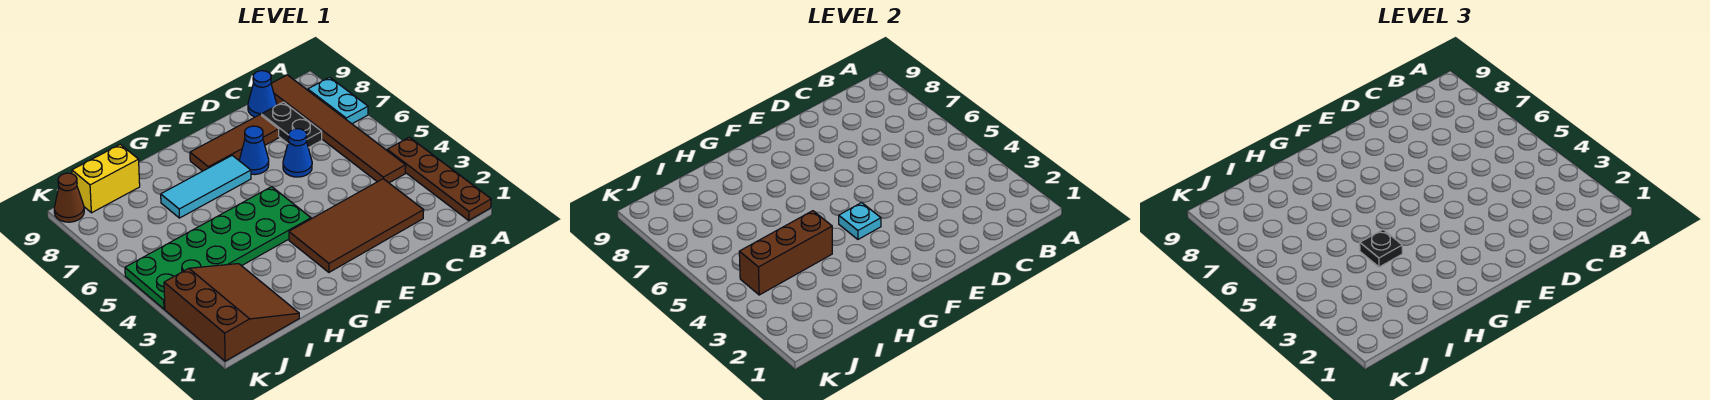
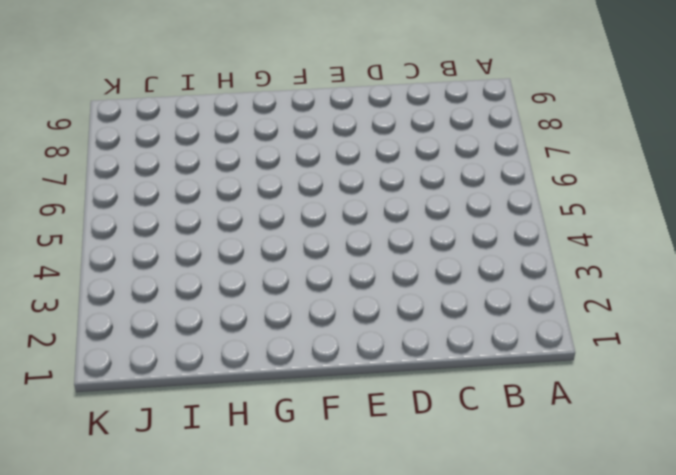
none -> brown 1x4 plate [387,137,491,220]
none -> cyan 1x2 plate [308,77,368,124]
none -> brown 1x6 tile [271,75,406,183]

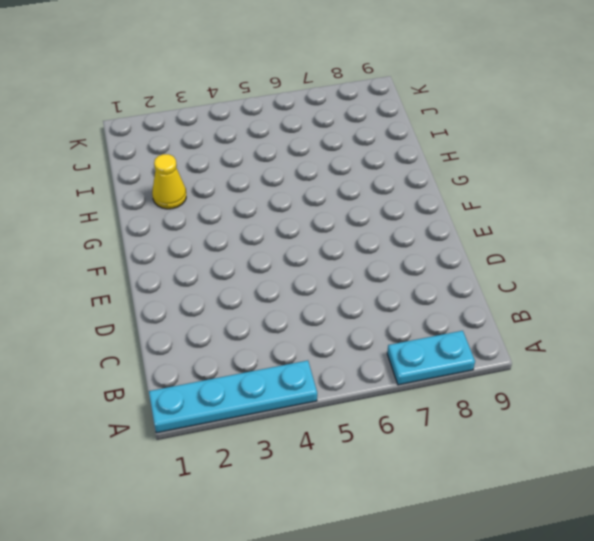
cyan 1x4 plate [149,360,317,433] -> brown 1x4 plate [387,137,491,220]
yellow 1x1 cone [152,154,186,209] -> none
none -> brown 1x6 tile [271,75,406,183]
none -> brown 2x4 tile [289,179,424,272]
none -> black 1x2 plate [261,102,322,148]

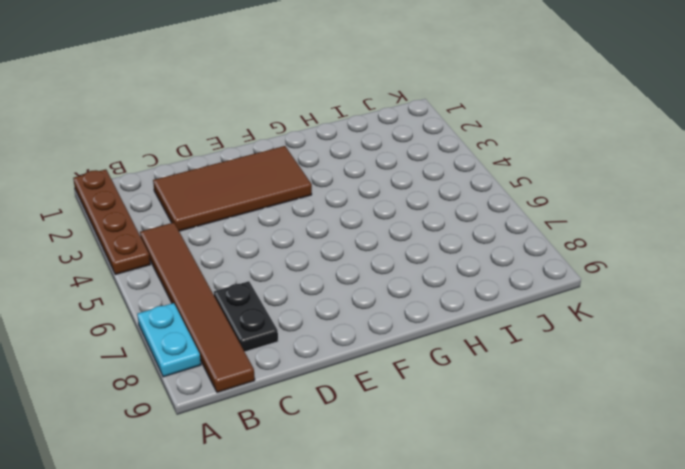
none -> blue 1x1 cone [248,71,277,117]
none -> blue 1x1 cone [283,129,312,177]
none -> brown 1x3 tile [190,115,279,171]

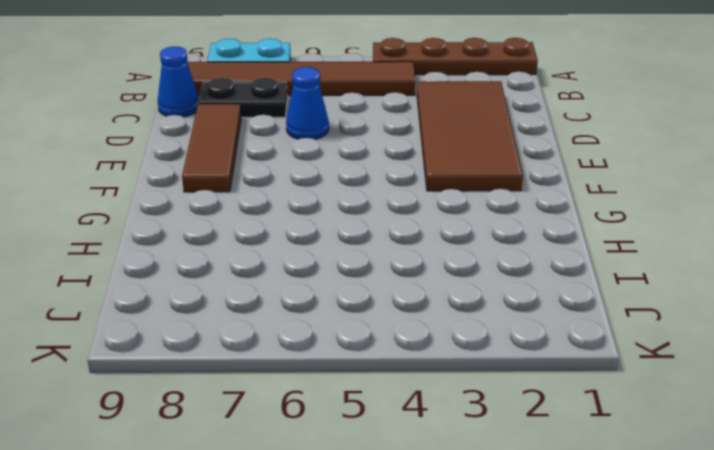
none -> blue 1x1 cone [239,126,269,175]
none -> green 2x6 plate [125,187,311,309]
none -> cyan 1x3 tile [161,155,251,218]

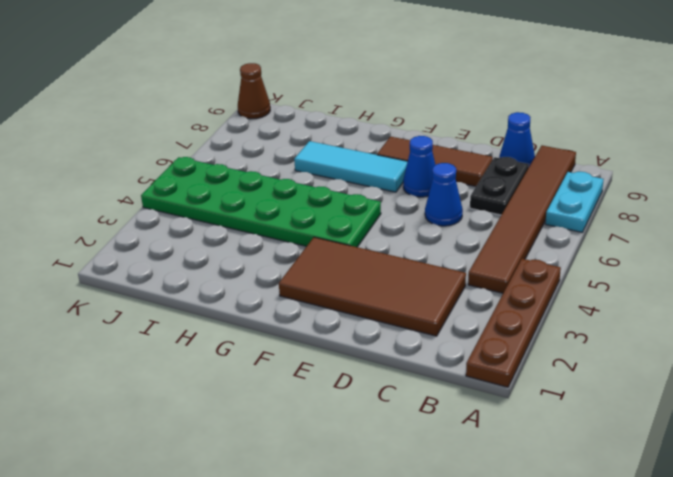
none -> brown 3x3 slope [164,264,299,361]
none -> yellow 1x2 brick [72,144,140,213]
none -> cyan 1x1 plate [839,203,881,239]

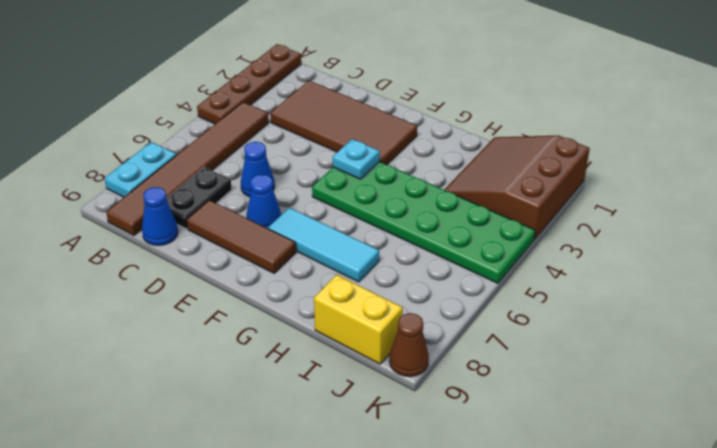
none -> brown 1x3 brick [739,211,832,295]
none -> black 1x1 plate [1360,230,1402,267]

